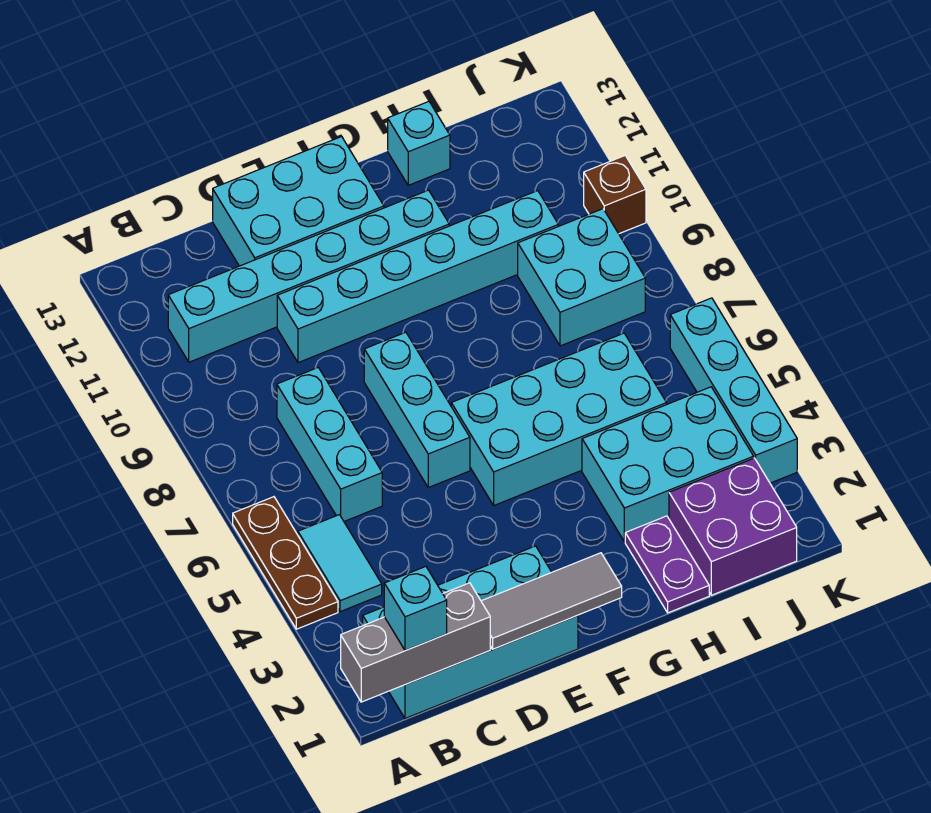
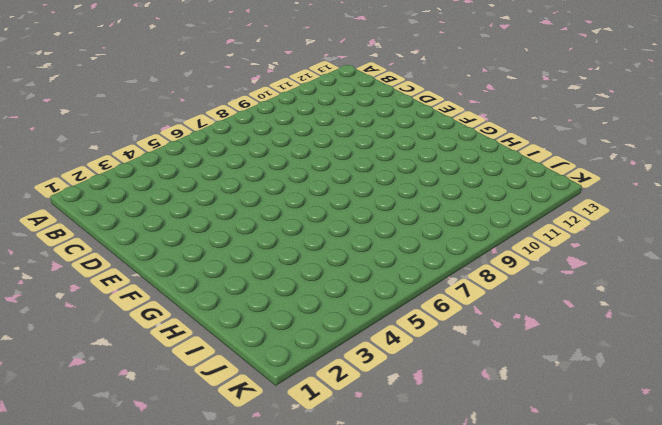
none -> brown 1x3 plate [233,497,338,629]
none -> cyan 2x4 brick [363,546,578,718]
none -> cyan 1x2 tile [298,515,382,612]

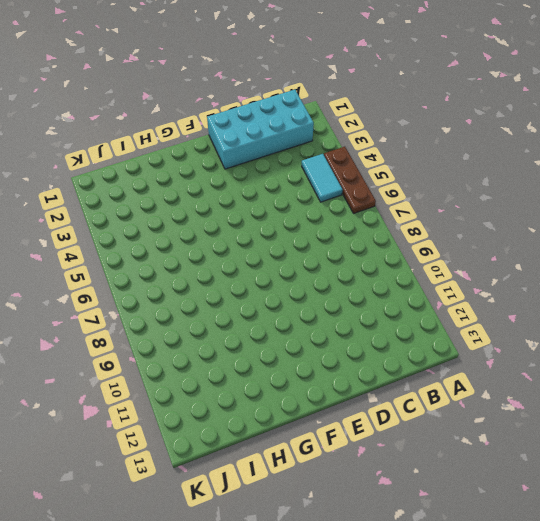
none -> cyan 1x6 brick [168,190,449,362]
none -> cyan 1x3 brick [277,368,382,521]
none -> cyan 1x6 brick [277,191,558,363]

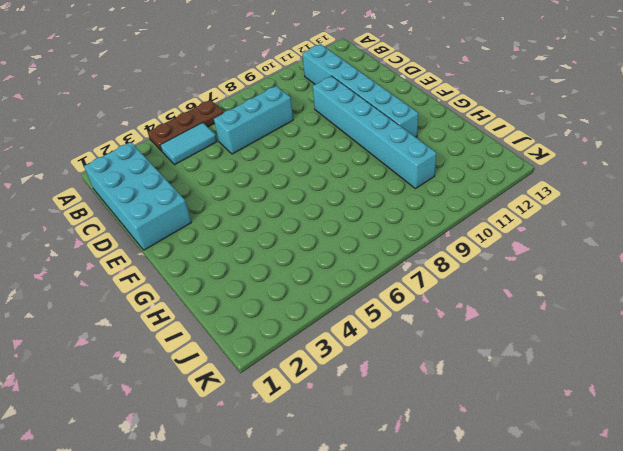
none -> cyan 2x3 brick [213,137,384,266]
none -> cyan 1x3 brick [364,332,470,487]
none -> cyan 2x4 brick [451,333,667,505]

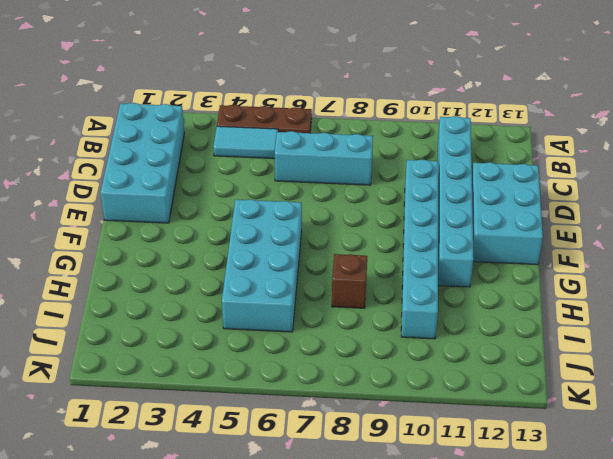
brown 1x1 brick [332,254,367,308] -> brown 1x1 brick moved to [584,156,646,234]
none -> cyan 1x3 brick [364,332,470,487]
none -> purple 1x2 plate [625,516,709,613]
none -> cyan 2x3 brick [582,387,754,542]

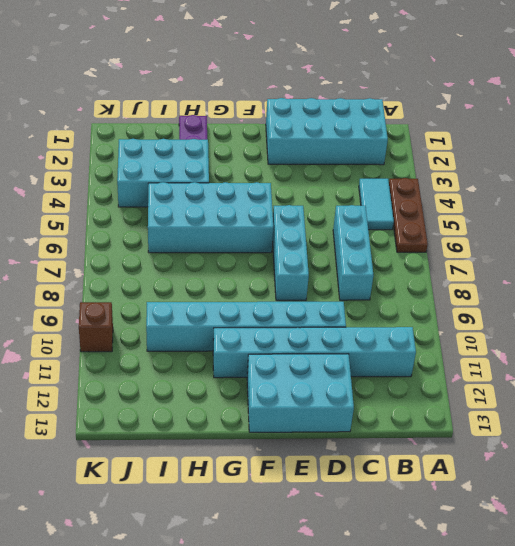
none -> cyan 1x1 brick [388,102,450,185]
none -> purple 2x2 brick [669,458,797,595]
none -> cyan 2x2 brick [518,209,645,346]

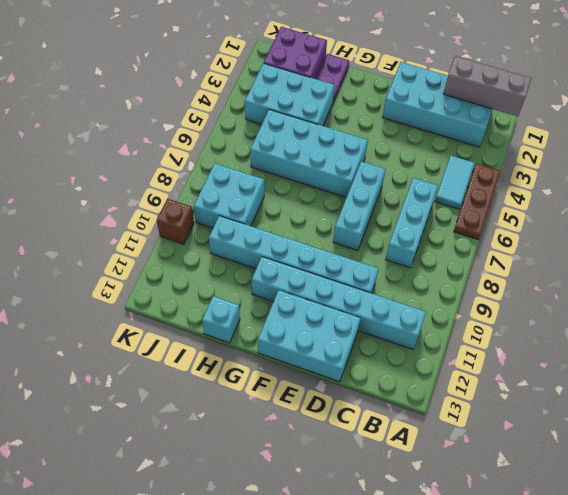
none -> cyan 1x4 brick [670,298,797,483]
none -> grey 1x3 tile [481,553,622,649]
none -> cyan 1x1 brick [384,566,447,651]

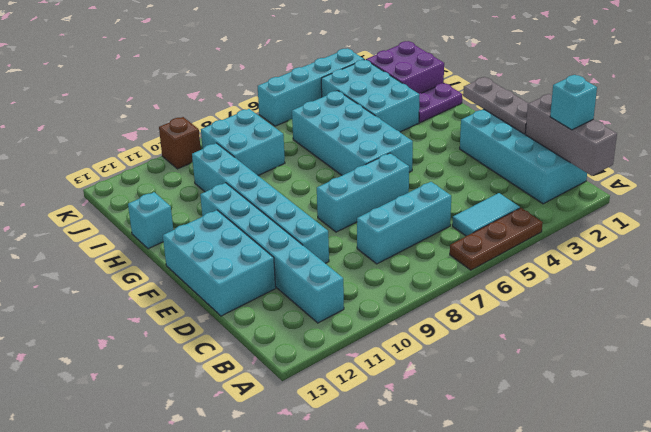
grey 1x3 plate [463,77,529,134] -> grey 1x3 tile [481,553,622,649]

